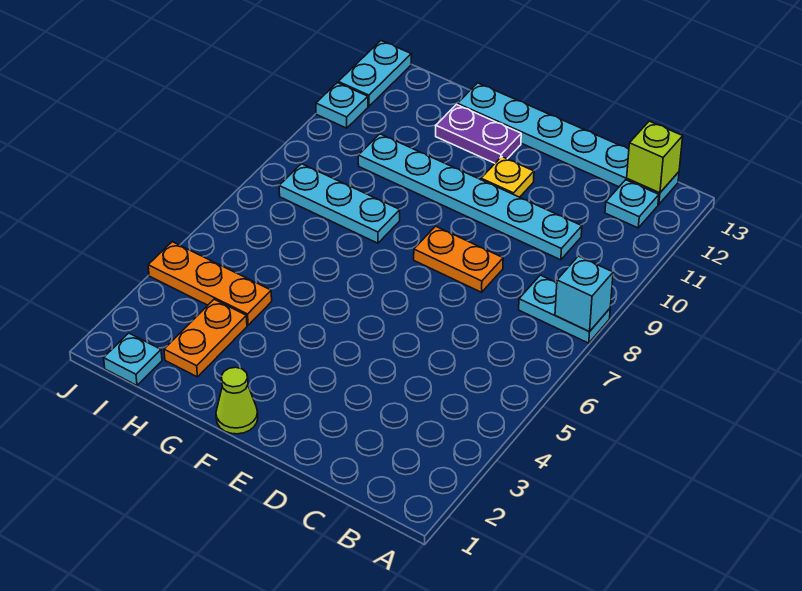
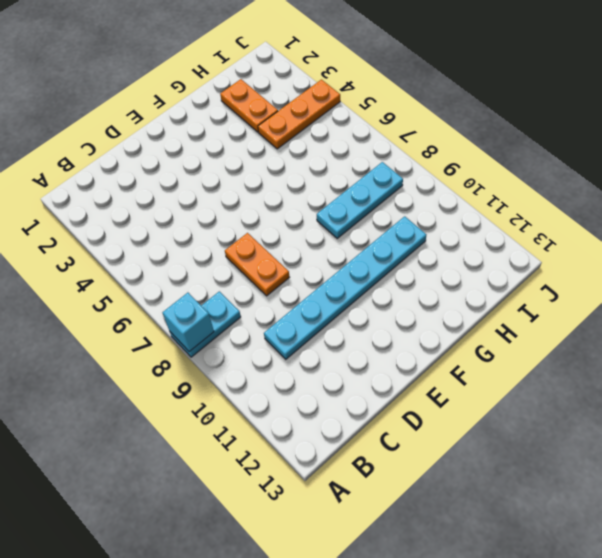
orange 1x2 plate [225,233,289,296] -> orange 1x2 plate turned to [414,226,503,292]
none -> cyan 1x1 plate [605,180,659,228]
none -> cyan 1x6 plate [457,83,679,205]
none -> yellow 1x1 plate [481,157,534,197]

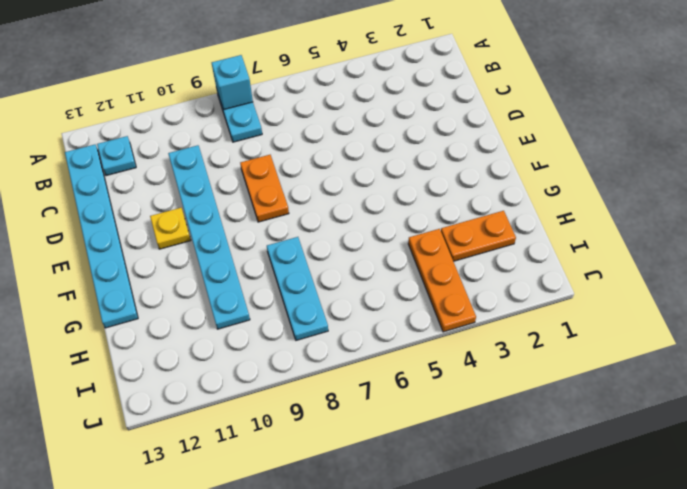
none -> lime 1x1 cone [216,367,258,434]
none -> purple 1x2 plate [436,105,521,163]
none -> cyan 1x1 plate [104,333,162,385]

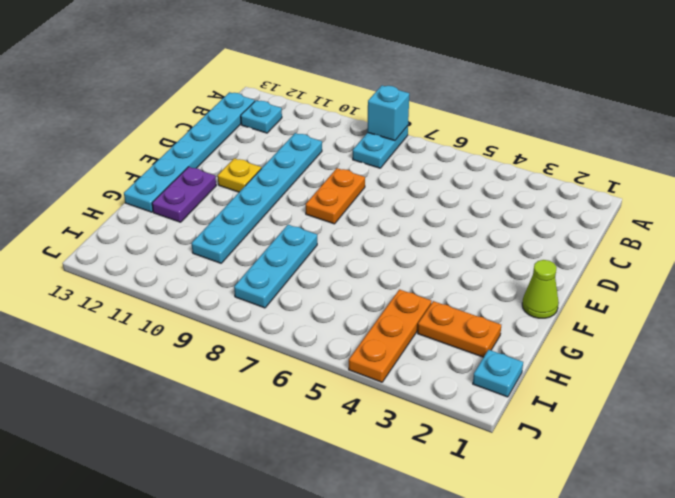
none -> cyan 1x1 plate [316,83,368,128]
none -> cyan 1x2 plate [338,41,411,106]
none -> lime 1x1 brick [627,121,683,193]

